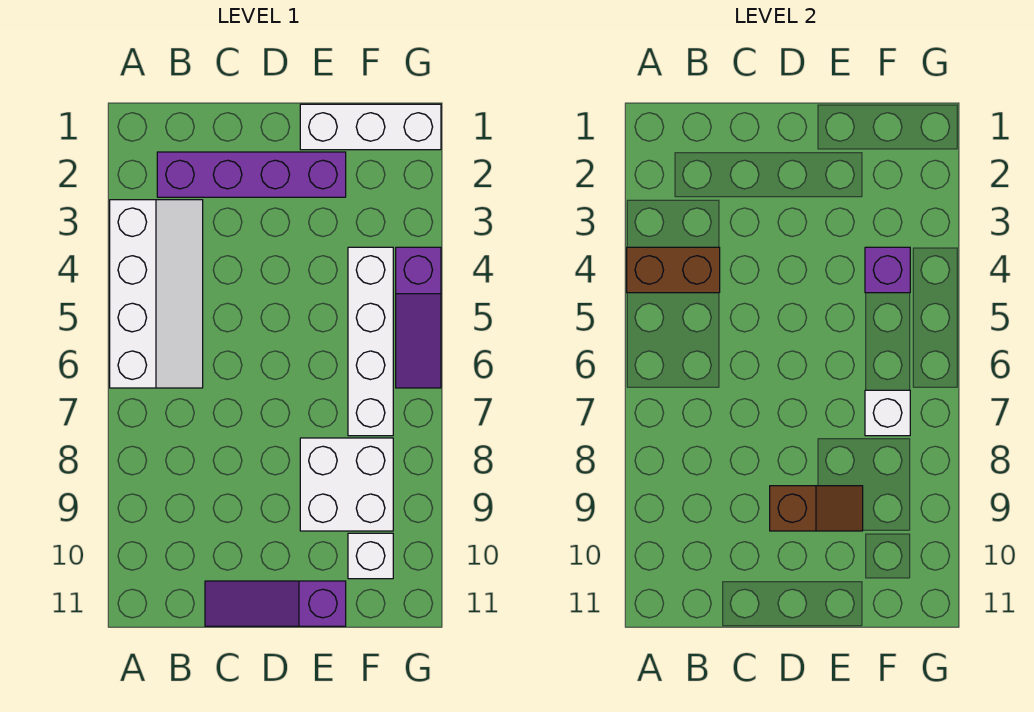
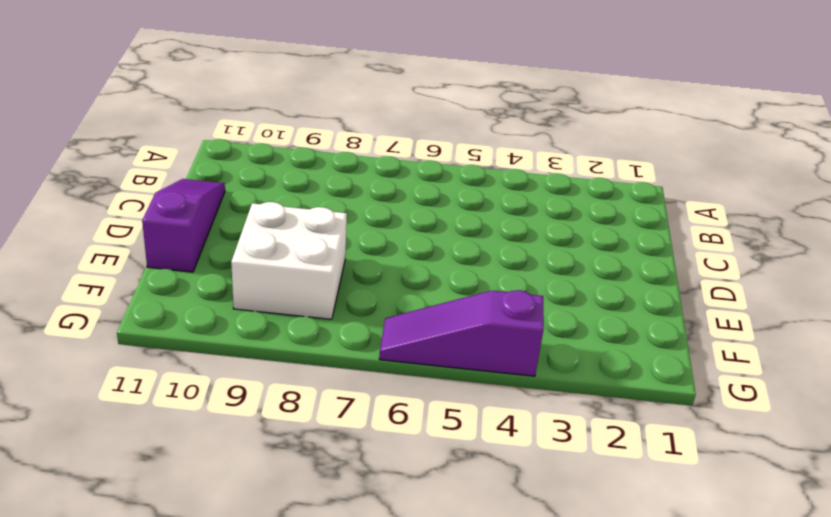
none -> white 2x4 slope [110,200,203,388]
none -> purple 1x4 brick [157,152,346,197]
none -> white 1x3 brick [300,104,441,150]

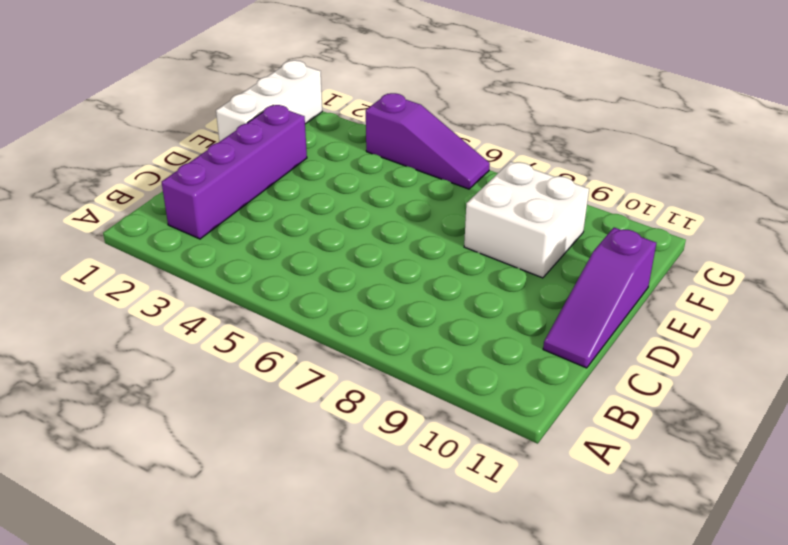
none -> white 2x4 slope [110,200,203,388]
none -> white 1x4 brick [348,247,393,436]
none -> white 1x1 brick [348,533,393,579]

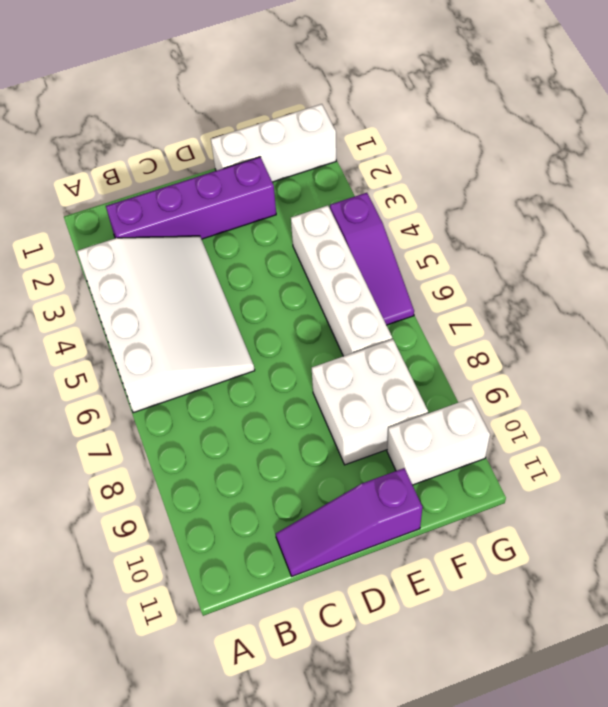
white 3x4 slope [77,236,255,413] -> white 2x4 slope [110,200,203,388]
white 1x2 brick [387,398,490,485] -> white 1x1 brick [348,533,393,579]
none -> brown 1x2 brick [627,247,720,293]
none -> brown 1x2 slope [770,486,863,531]
none -> purple 1x1 brick [865,247,910,293]

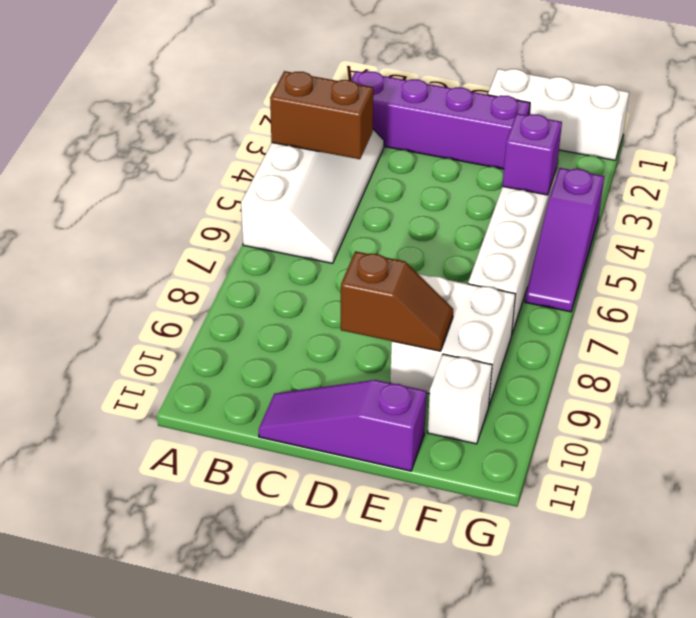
none -> white 1x1 brick [865,390,910,436]

